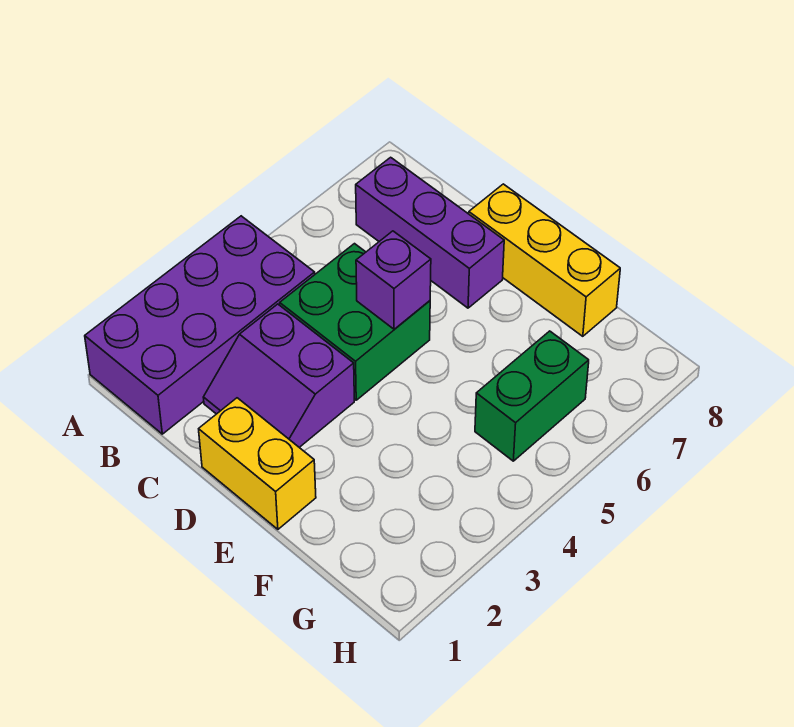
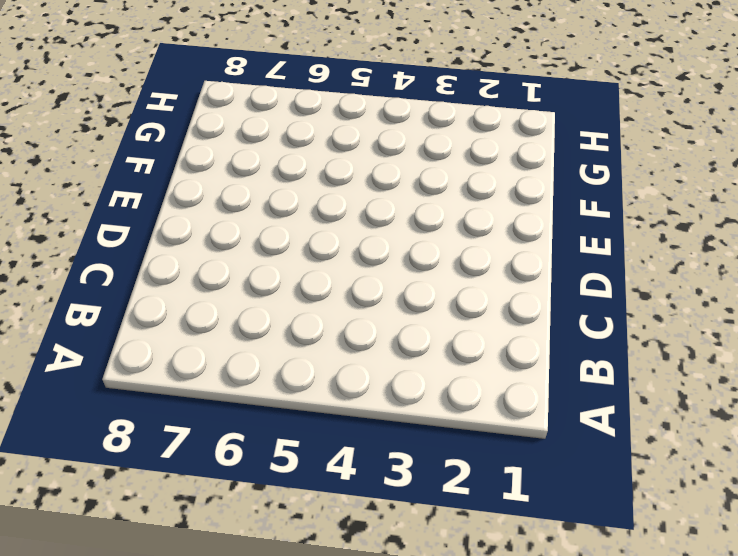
none -> purple 2x4 brick [85,216,315,434]
none -> purple 1x3 brick [356,157,504,308]

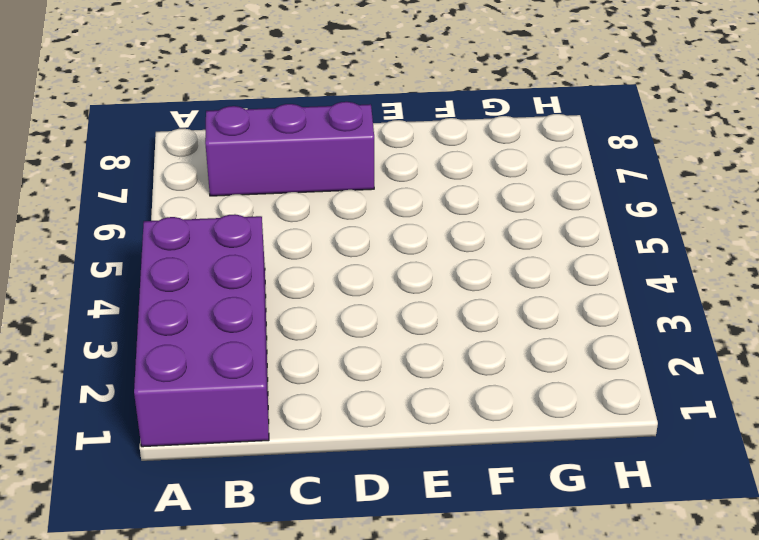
none -> purple 2x2 slope [203,304,354,447]
none -> green 2x2 brick [280,244,430,400]

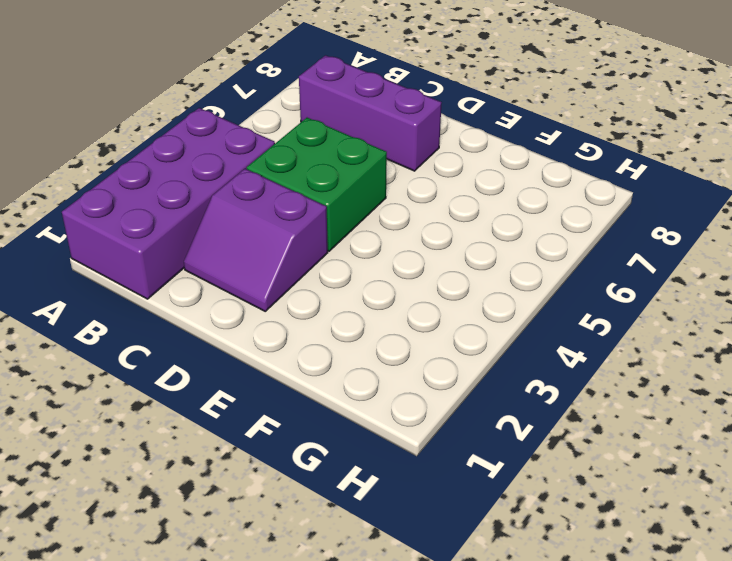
none -> yellow 1x2 brick [199,398,316,529]
none -> yellow 1x3 brick [469,184,620,336]

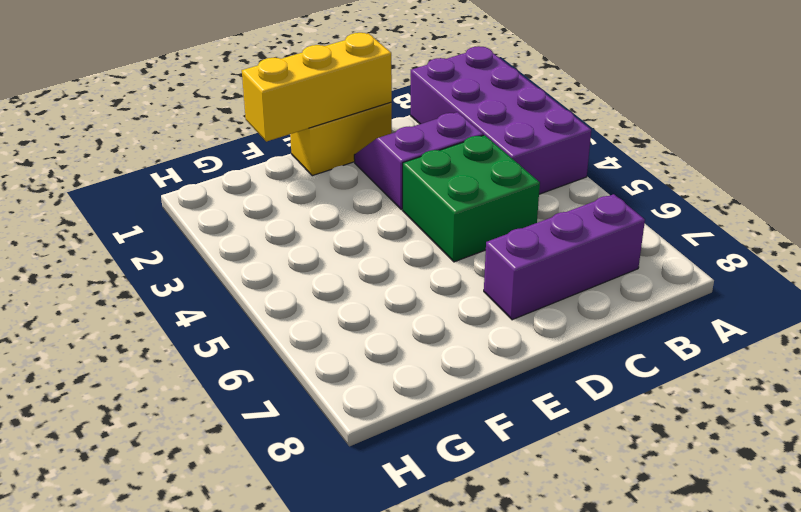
yellow 1x3 brick [242,33,392,142] -> yellow 1x3 brick moved to [469,184,620,336]
none -> green 1x2 brick [475,331,589,461]
none -> purple 1x1 brick [356,231,431,329]

